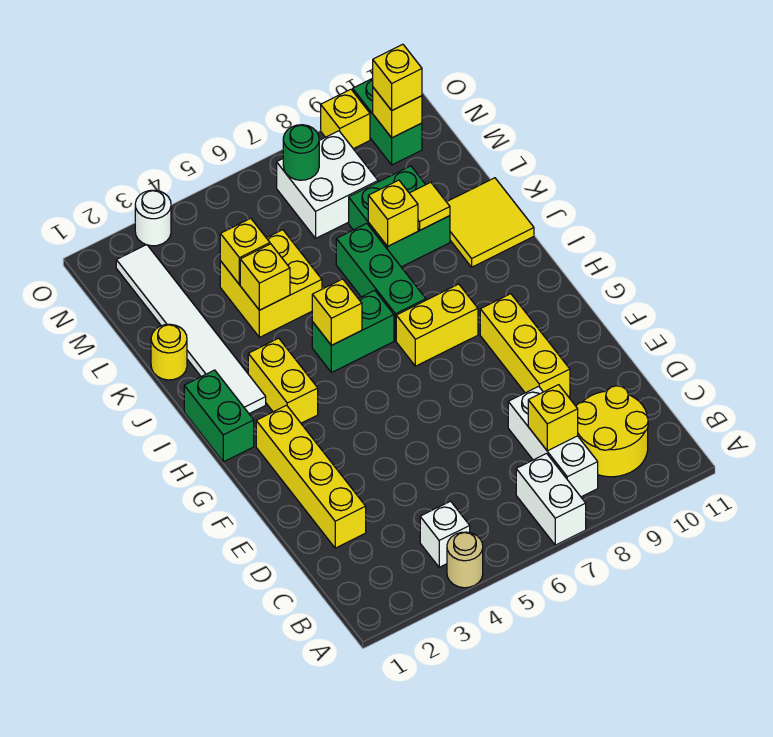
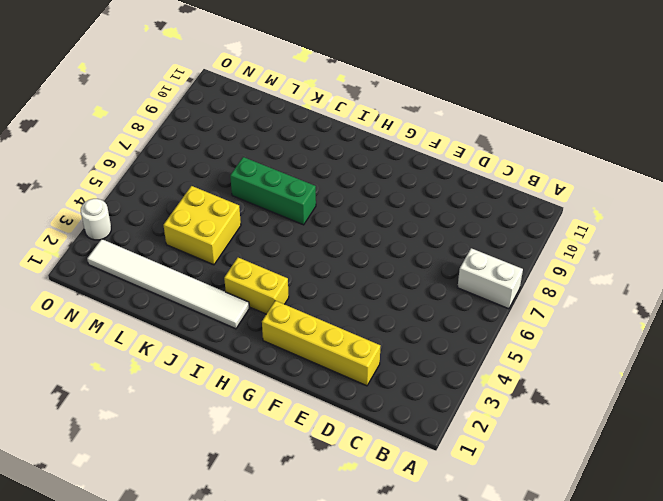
none -> tan 1x1 round brick [447,532,483,588]
none -> white 1x1 brick [420,501,470,567]
none -> white 1x3 brick [508,386,598,497]
none -> yellow 2x2 round brick [576,386,648,477]

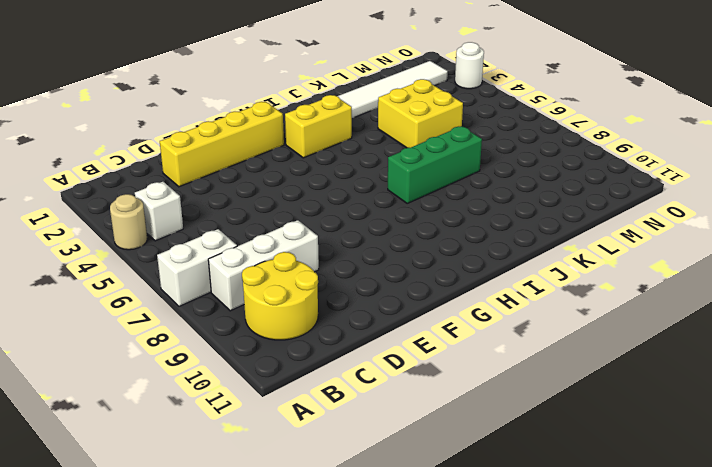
none -> yellow 1x3 brick [480,294,570,397]
none -> green 1x2 brick [184,370,254,462]
none -> yellow 1x2 brick [396,284,478,366]
none -> green 1x2 brick [312,290,394,373]

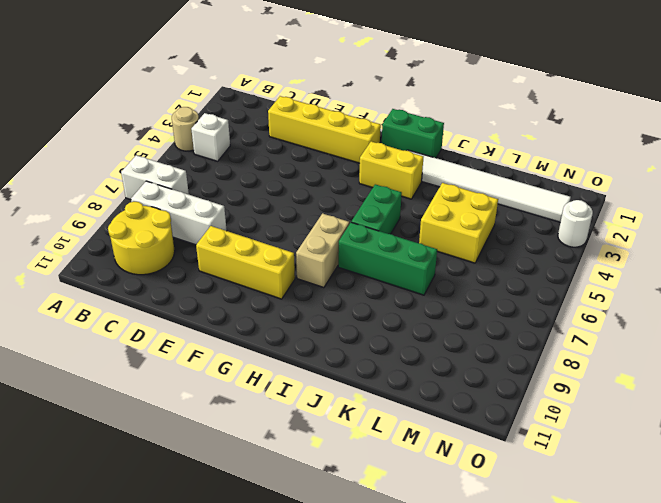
tan 1x2 brick [296,213,349,288] -> yellow 1x2 brick [396,284,478,366]
none -> yellow 2x2 tile [447,178,534,267]
none -> yellow 1x1 round brick [151,324,187,380]
none -> green 2x2 brick [349,166,450,267]
none -> white 2x2 brick [277,131,378,238]

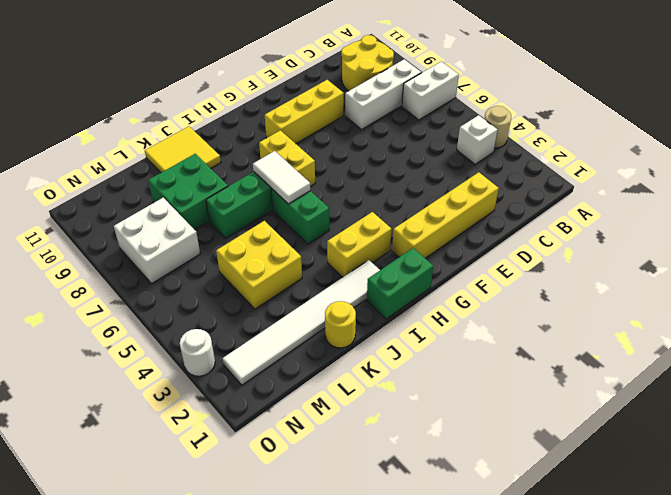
white 1x2 tile [253,151,310,204] -> none
none -> green 1x2 brick [353,78,422,165]
none -> yellow 1x1 brick [321,89,370,149]
none -> yellow 1x1 brick [528,385,578,451]
none -> yellow 1x1 brick [312,279,362,345]

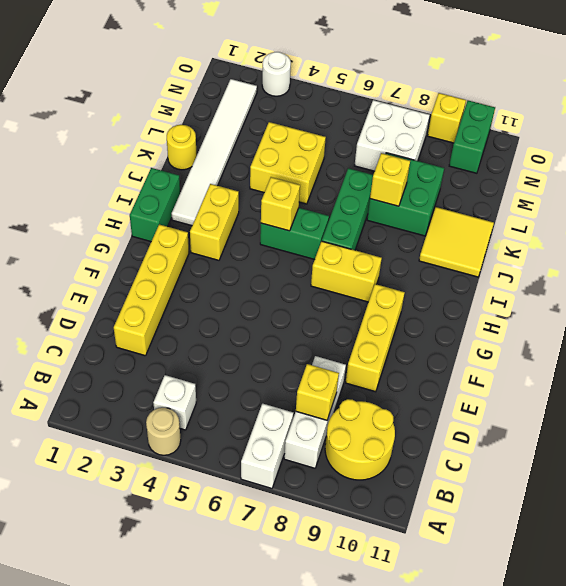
none -> yellow 1x1 brick [240,244,290,310]
none -> yellow 1x1 tile [410,182,450,230]
none -> yellow 1x1 brick [220,218,270,285]
none -> green 1x1 round brick [283,125,319,180]

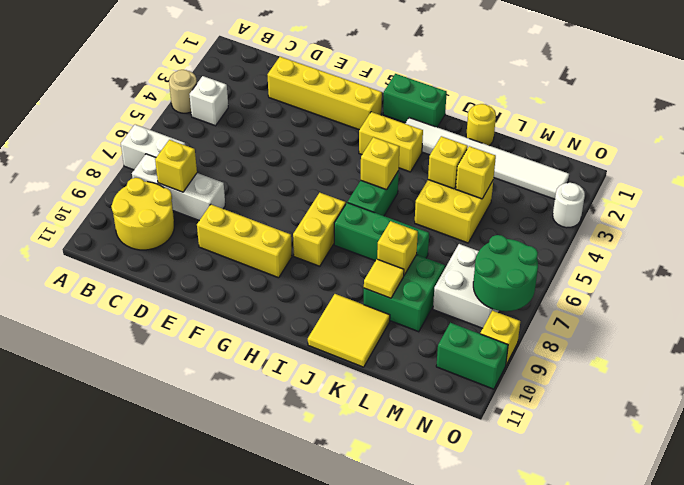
green 2x2 round brick [473,235,538,311] -> green 1x1 round brick [283,125,319,180]
none -> yellow 1x1 brick [373,88,422,138]
none -> yellow 1x1 brick [373,44,422,110]

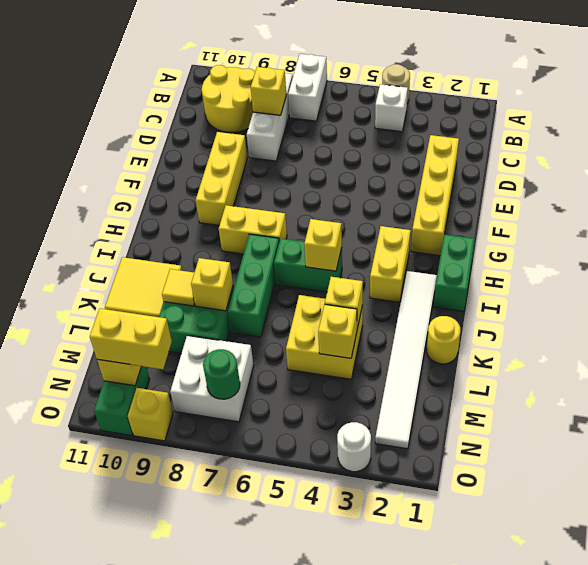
yellow 1x2 brick [90,309,172,369] -> yellow 1x1 brick [373,44,422,110]

